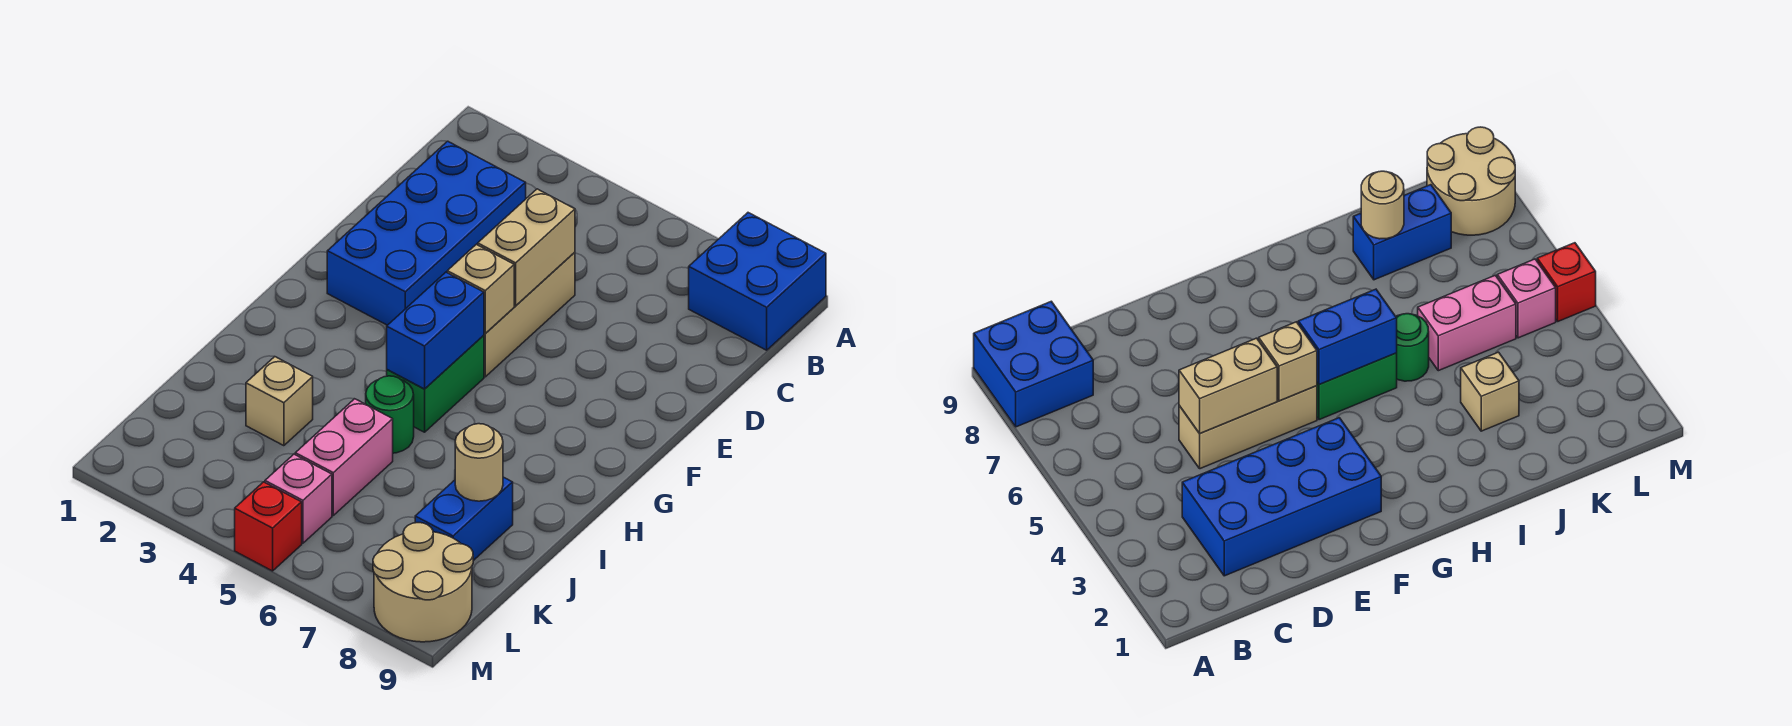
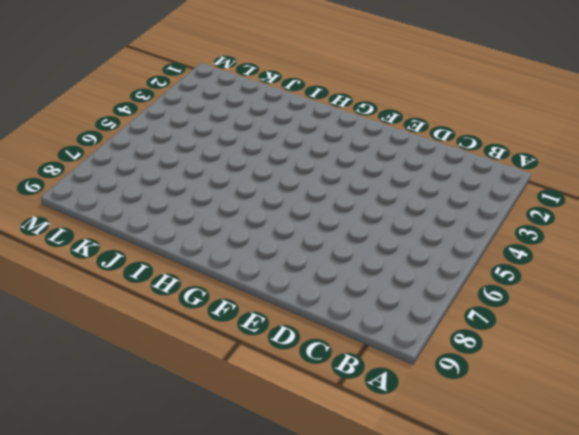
none -> blue 2x2 brick [689,213,826,350]
none -> blue 2x4 brick [327,141,526,325]
none -> tan 1x3 brick [484,252,575,377]

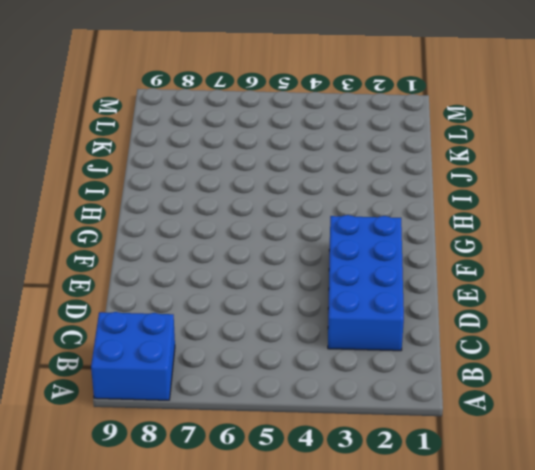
none -> tan 1x3 brick [484,252,575,377]
none -> green 1x2 brick [387,335,484,432]
none -> green 1x1 round brick [366,376,414,453]

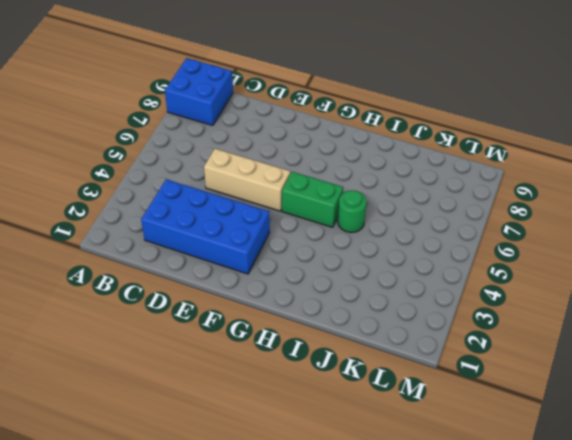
none -> tan 1x1 brick [246,357,313,446]
none -> pink 1x2 brick [295,399,393,515]
none -> blue 1x2 brick [415,477,513,561]

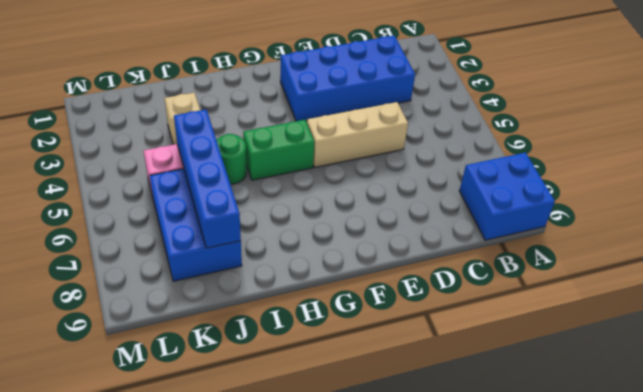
blue 1x4 brick [174,110,241,248] -> tan 1x1 round brick [455,424,503,501]
blue 2x3 brick [150,169,242,281] -> blue 1x2 brick [415,477,513,561]
none -> pink 1x1 brick [265,454,332,543]
none -> tan 2x2 round brick [373,523,473,642]
none -> red 1x1 brick [235,482,302,571]

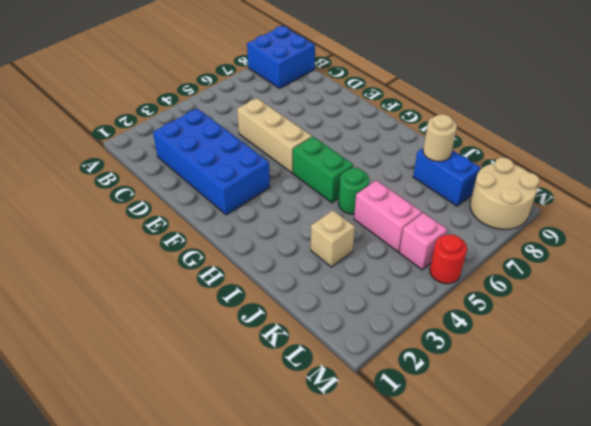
red 1x1 round brick [430,235,467,284] -> red 1x1 brick [235,482,302,571]
none -> tan 1x2 brick [478,189,575,306]
none -> tan 1x1 brick [447,244,514,334]
none -> blue 1x2 brick [387,272,484,389]

